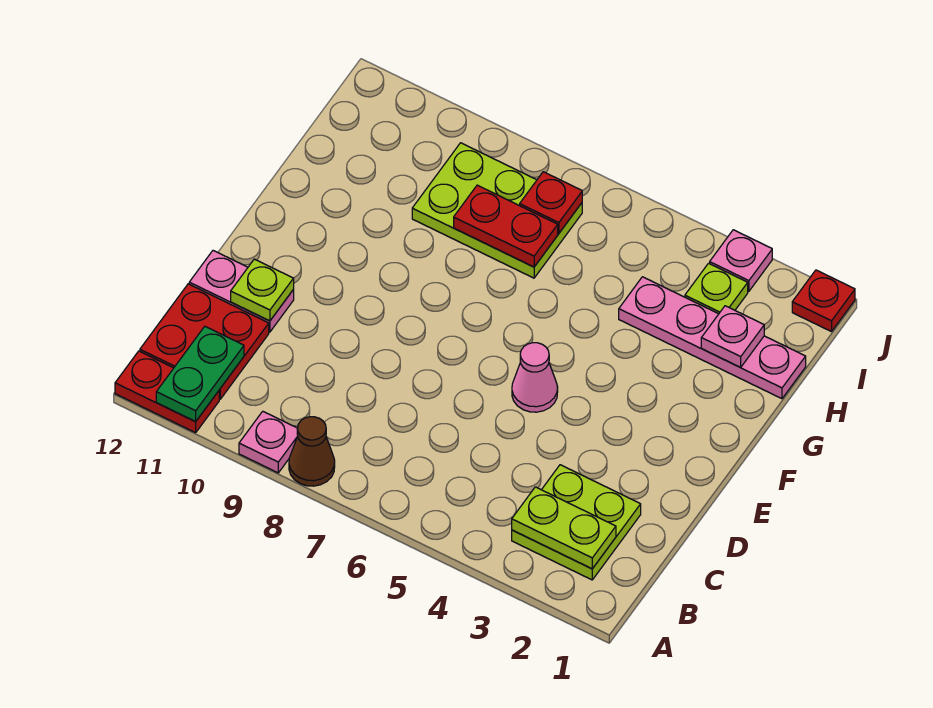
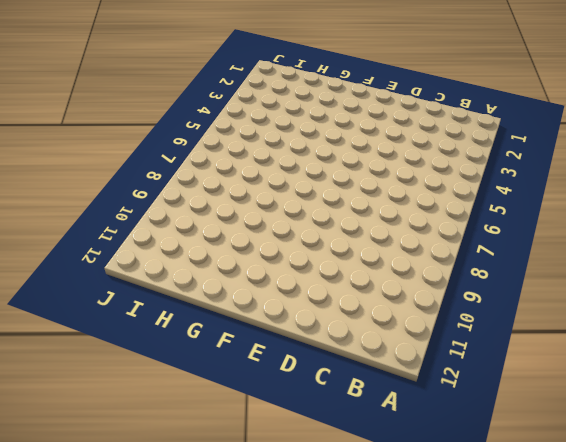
none -> brown 1x1 cone [289,417,335,486]
none -> pink 1x1 plate [239,411,298,473]
none -> red 1x2 plate [115,351,219,433]

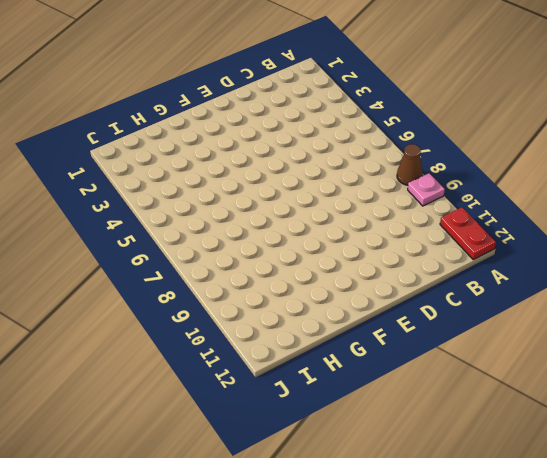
none -> lime 2x2 plate [512,465,641,580]
none -> red 2x2 plate [140,284,269,399]
none -> pink 1x2 plate [189,251,294,332]

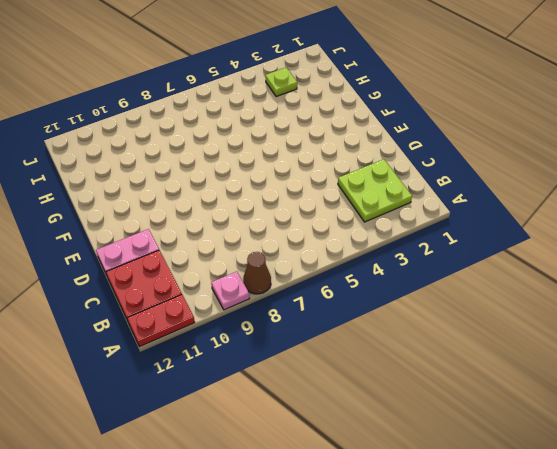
none -> pink 1x1 cone [512,343,558,412]
none -> pink 1x4 plate [619,277,806,399]
none -> lime 2x3 plate [412,143,582,278]

